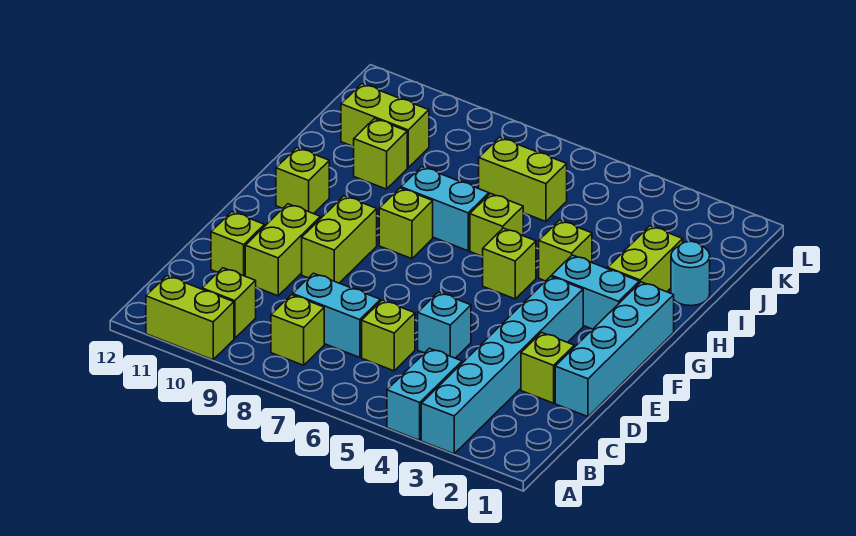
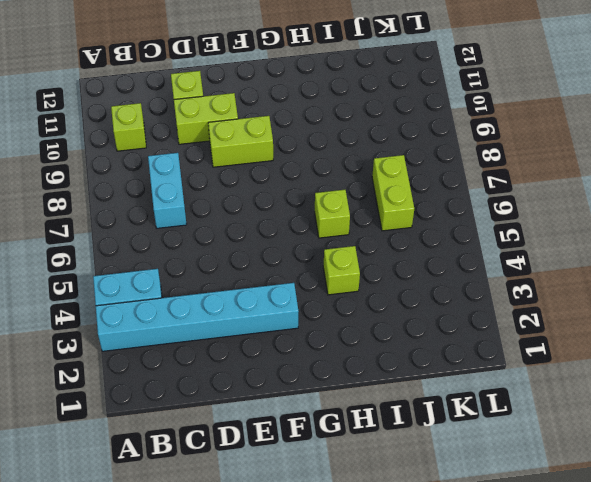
none -> lime 1x2 brick [146,276,234,360]
none -> lime 1x1 brick [271,295,324,365]
none -> lime 1x1 brick [362,300,415,371]

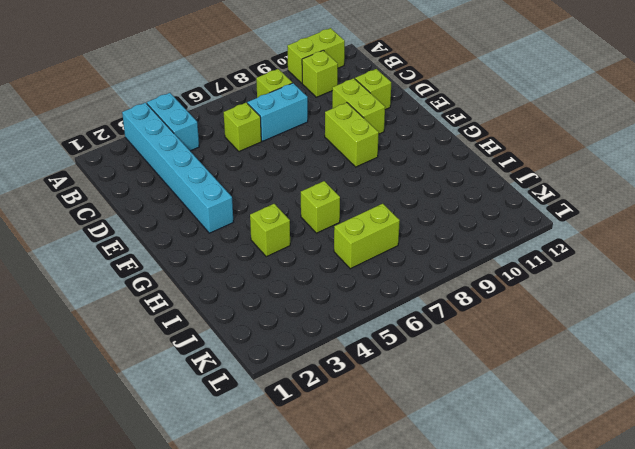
none -> cyan 1x4 brick [555,282,674,417]
none -> lime 1x1 brick [521,333,574,403]
none -> cyan 1x1 brick [418,292,471,358]

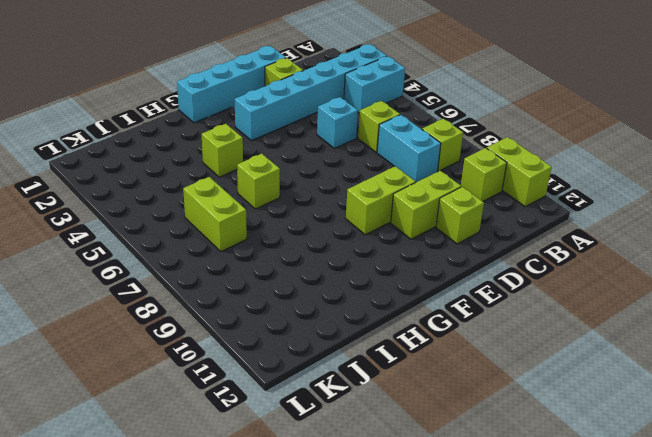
none -> cyan 1x2 brick [551,255,639,329]
none -> lime 1x1 brick [483,228,536,299]
none -> lime 1x1 brick [379,188,433,259]

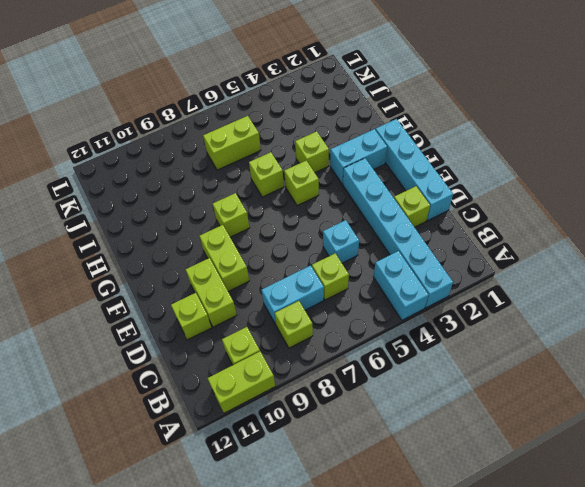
none -> lime 1x1 brick [276,148,329,214]
none -> lime 1x2 brick [608,226,683,292]
none -> cyan 1x2 brick [401,167,489,251]

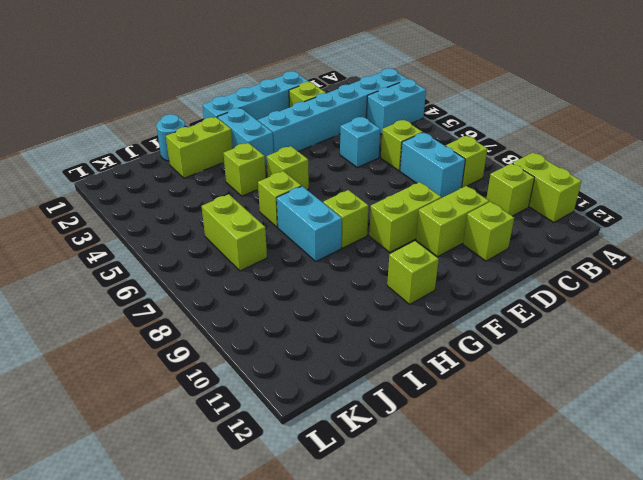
none -> lime 1x1 brick [354,118,407,189]
none -> lime 1x2 brick [341,84,429,168]

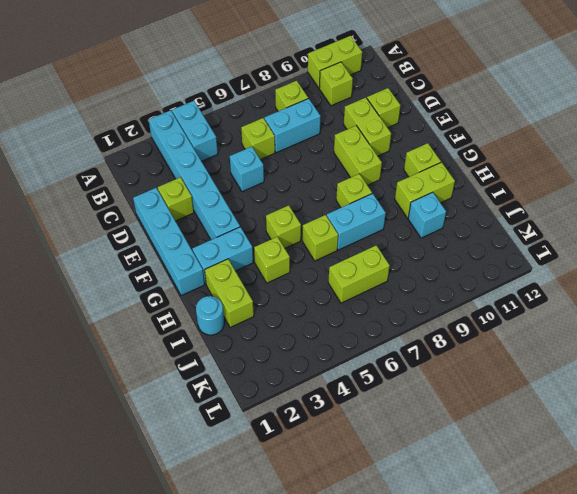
lime 1x2 brick [395,162,455,218] -> lime 1x2 brick moved to [341,84,429,168]
cyan 1x1 brick [408,192,446,238] -> lime 1x1 brick [354,118,407,189]

